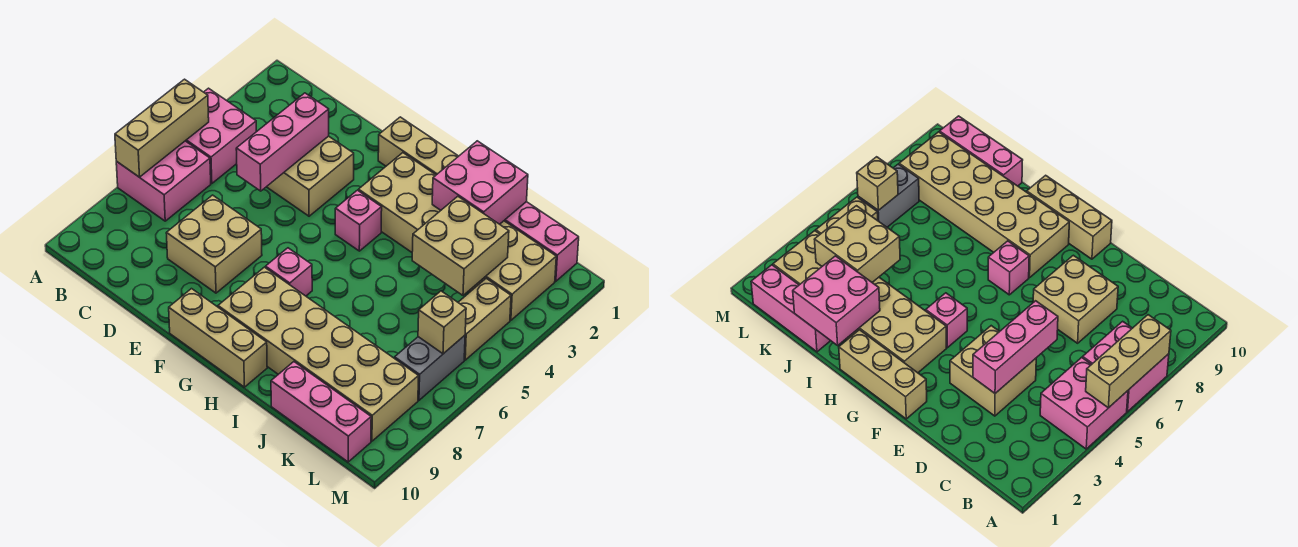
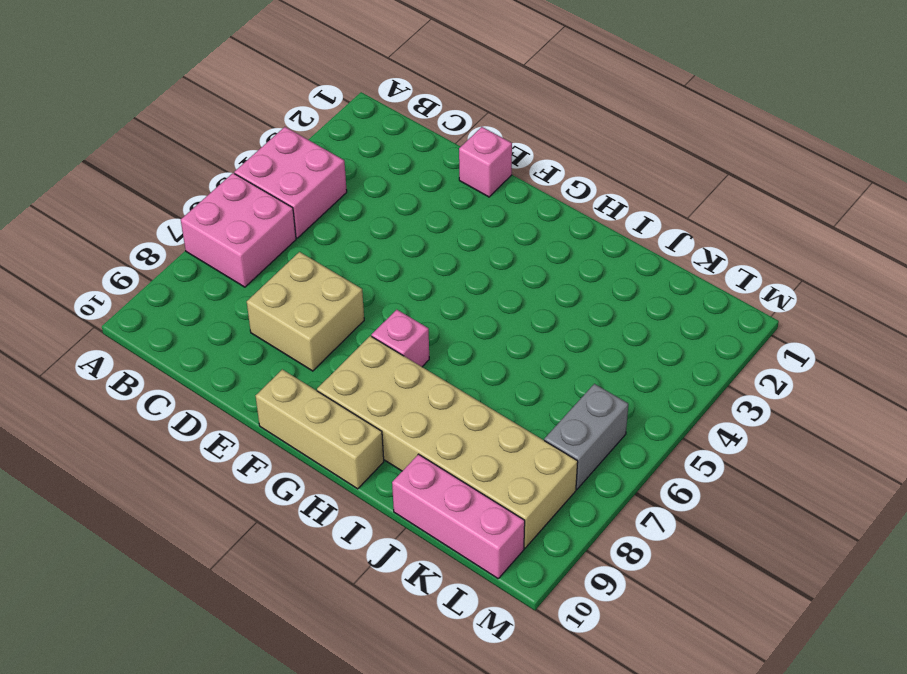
pink 1x1 brick [459,127,512,197] -> pink 1x1 brick moved to [335,190,382,251]
none -> tan 2x2 brick [267,136,354,216]
none -> tan 1x3 brick [378,117,458,175]
none -> tan 2x6 brick [358,153,556,320]

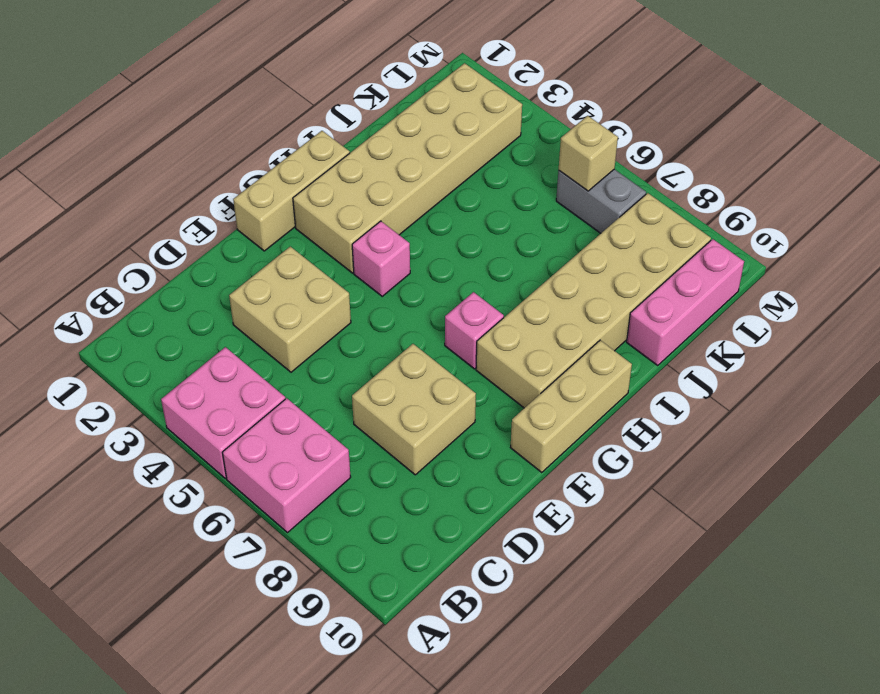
none -> pink 1x3 brick [504,202,579,281]
none -> tan 1x2 brick [458,278,511,360]
none -> tan 1x3 brick [115,79,209,177]

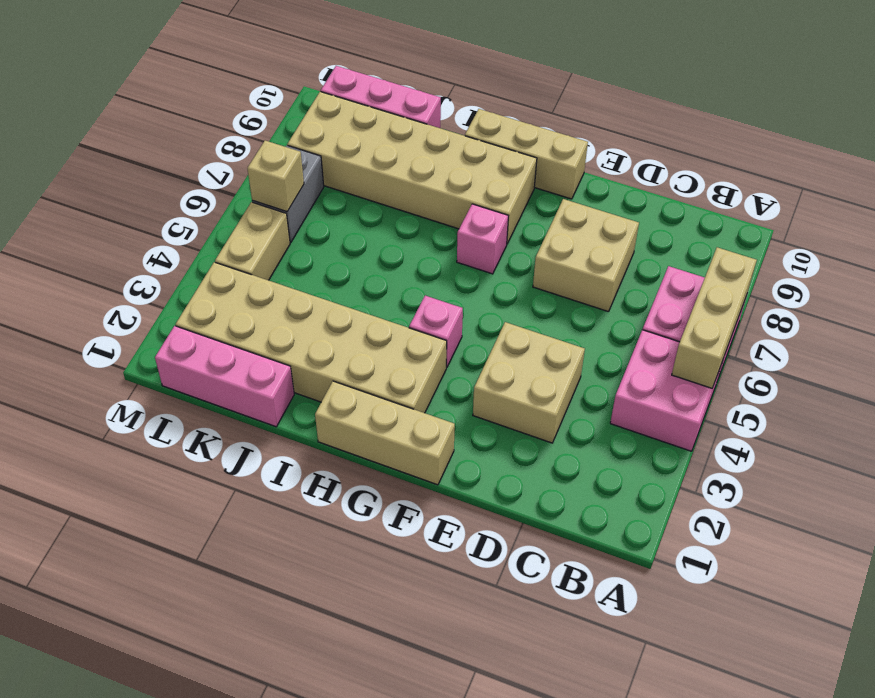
none -> pink 1x3 brick [236,93,329,191]
none -> pink 2x2 brick [432,141,528,224]
none -> tan 2x2 brick [412,196,509,295]

